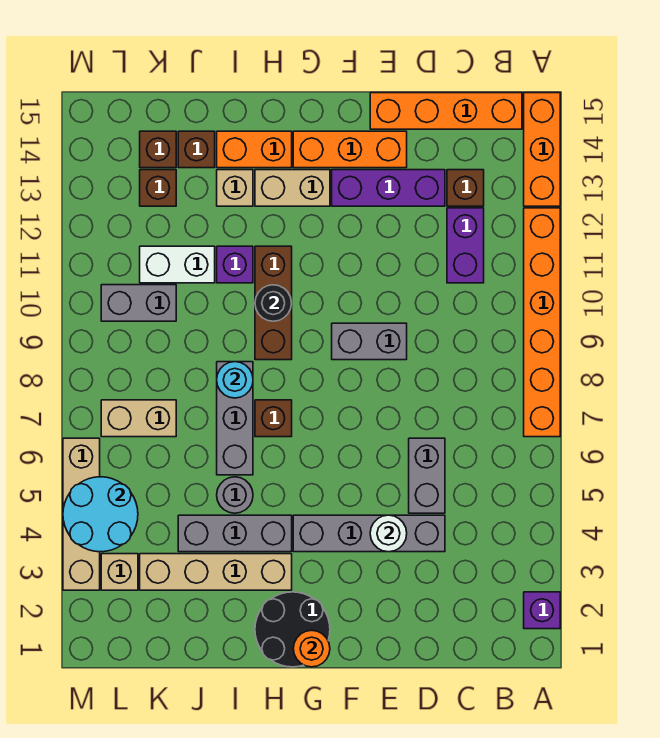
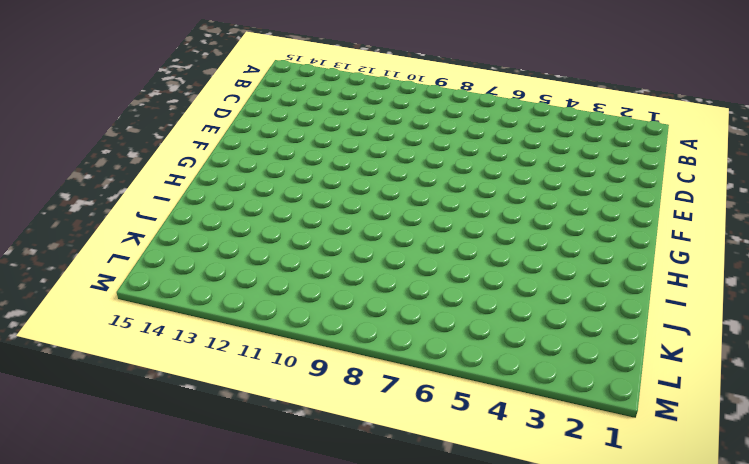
none -> purple 1x1 brick [524,592,560,629]
none -> orange 1x6 brick [524,208,560,437]
none -> orange 1x3 brick [524,93,560,206]
none -> orange 1x4 brick [370,93,522,129]

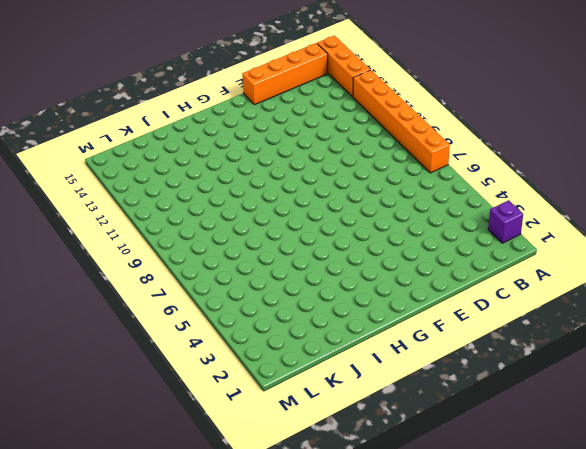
none -> purple 1x2 brick [447,208,484,283]
none -> brown 1x1 brick [447,170,484,206]
none -> grey 1x4 brick [293,515,445,552]
none -> grey 1x2 brick [409,438,445,513]

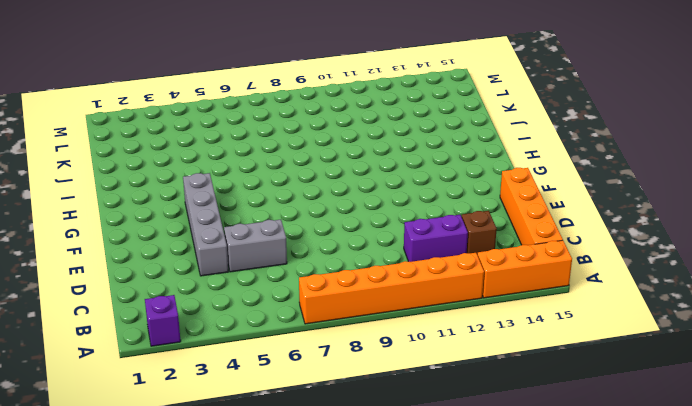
none -> purple 1x3 brick [332,170,445,206]
none -> grey 1x2 brick [332,323,407,360]
none -> orange 1x3 brick [293,131,407,168]
none -> black 2x2 round brick [255,592,330,667]

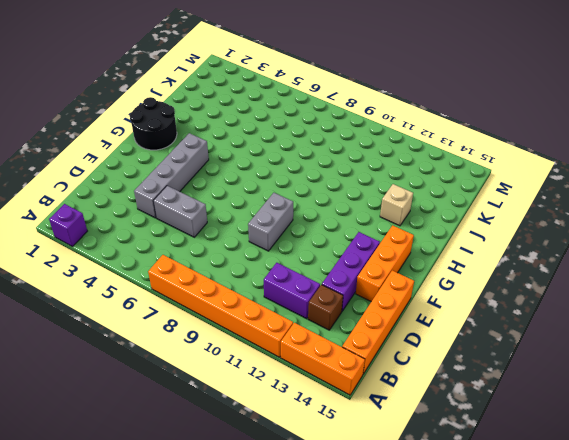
none -> tan 1x2 brick [255,170,330,206]
none -> tan 1x4 brick [140,554,292,590]
none -> grey 1x3 brick [178,515,292,552]
none -> brown 1x1 brick [255,400,292,437]

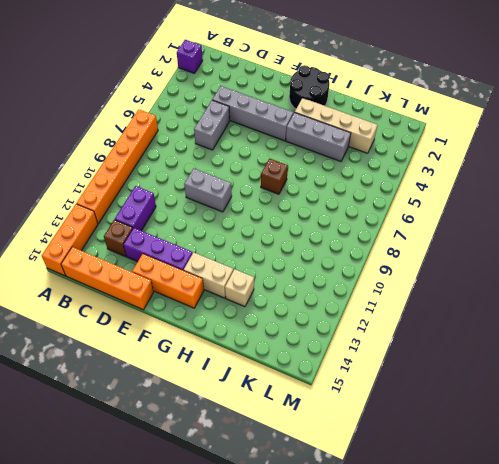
none -> brown 1x3 brick [255,246,292,360]
none -> orange 1x2 brick [217,131,292,168]
none -> grey 1x1 round brick [217,477,253,513]
none -> grey 1x3 brick [217,362,253,475]

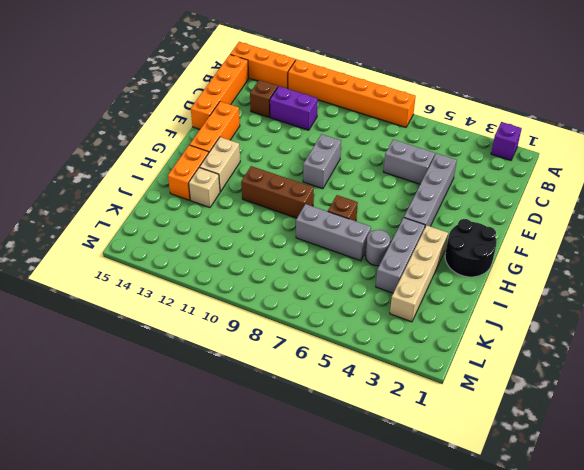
none -> purple 1x3 brick [332,170,445,206]
none -> purple 1x1 brick [217,246,253,283]
none -> white 1x2 brick [140,246,215,283]
none -> brown 1x1 brick [178,131,215,168]

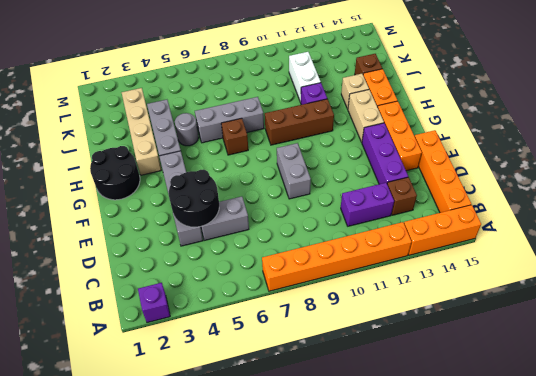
black 2x2 round brick [169,170,219,227] -> white 1x1 round brick [370,515,407,552]
none -> tan 1x2 brick [101,400,176,437]
none -> grey 1x2 brick [101,285,176,321]
none -> brown 1x1 brick [140,170,176,206]
none -> brown 1x1 brick [140,131,176,168]

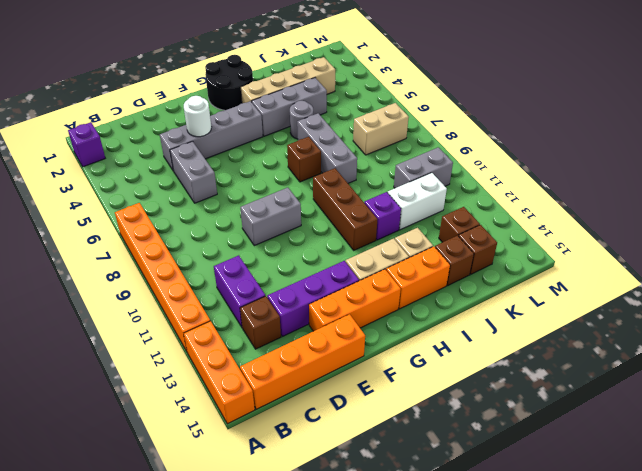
none -> tan 1x1 brick [101,554,138,590]
none -> tan 1x4 brick [63,438,100,590]
none -> orange 1x1 round brick [293,630,330,667]
none -> black 1x1 round brick [255,285,292,321]

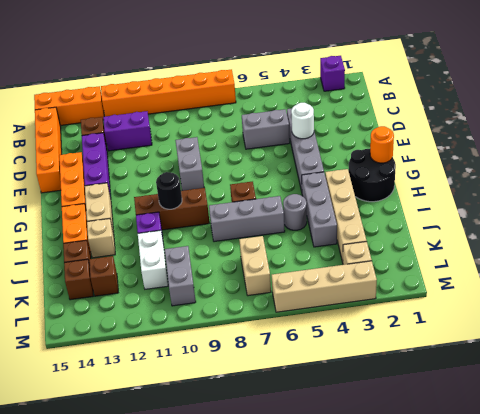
none -> cyan 1x1 round brick [217,362,253,398]
none -> cyan 2x2 round brick [63,477,138,552]

